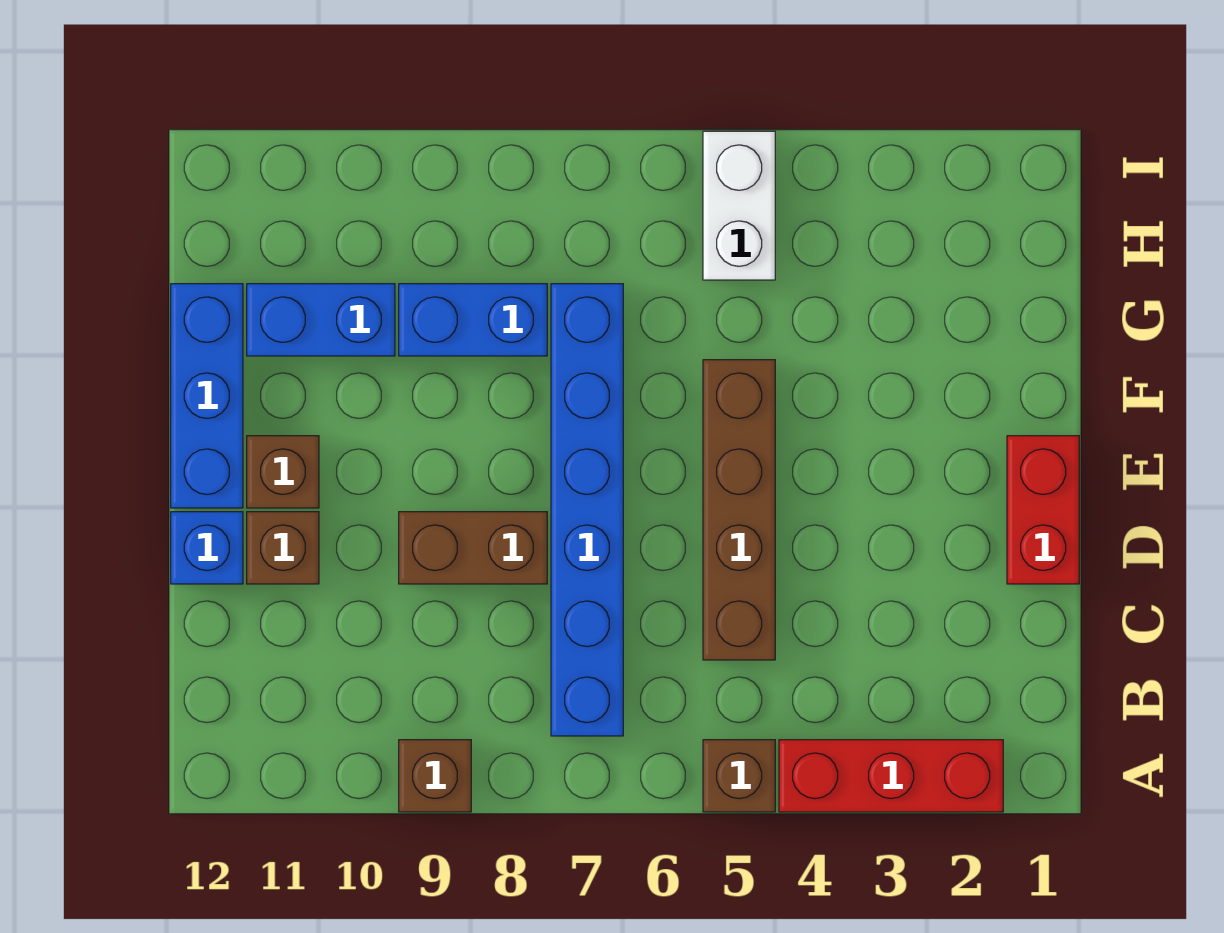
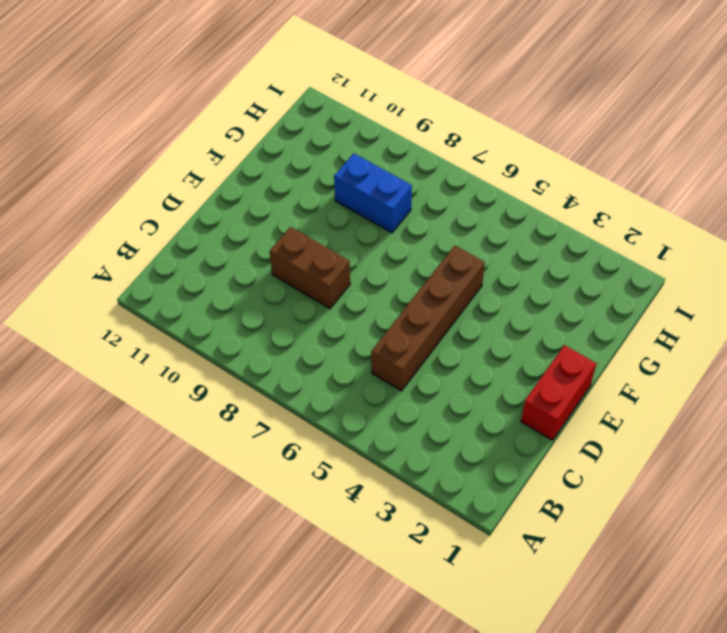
none -> red 1x3 brick [779,740,1003,812]
none -> brown 1x1 brick [703,740,775,812]
none -> brown 1x1 brick [399,740,471,812]

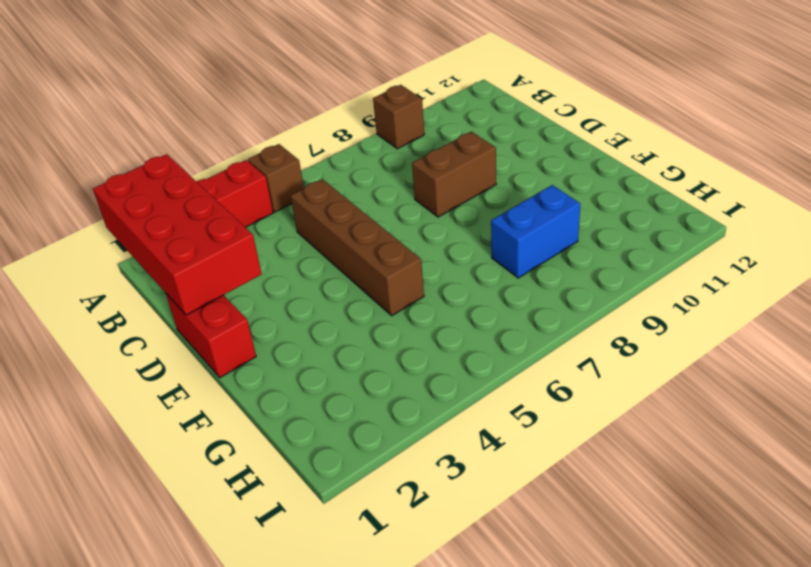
red 2x4 brick [93,154,262,315] -> none
none -> blue 1x6 brick [551,284,623,736]
none -> brown 1x1 brick [247,512,319,584]
none -> blue 1x1 brick [171,512,243,584]

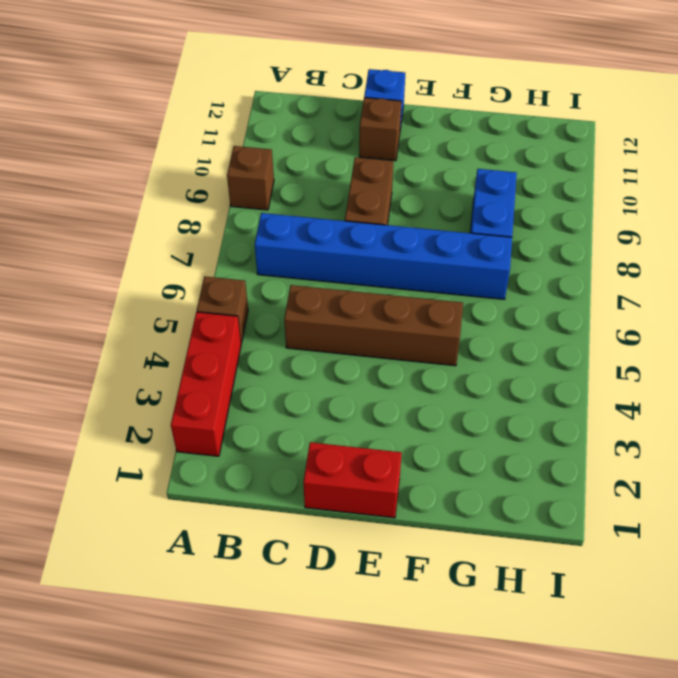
none -> brown 1x1 brick [247,436,319,508]
none -> blue 1x3 brick [171,284,243,508]
none -> blue 1x2 brick [247,284,395,356]

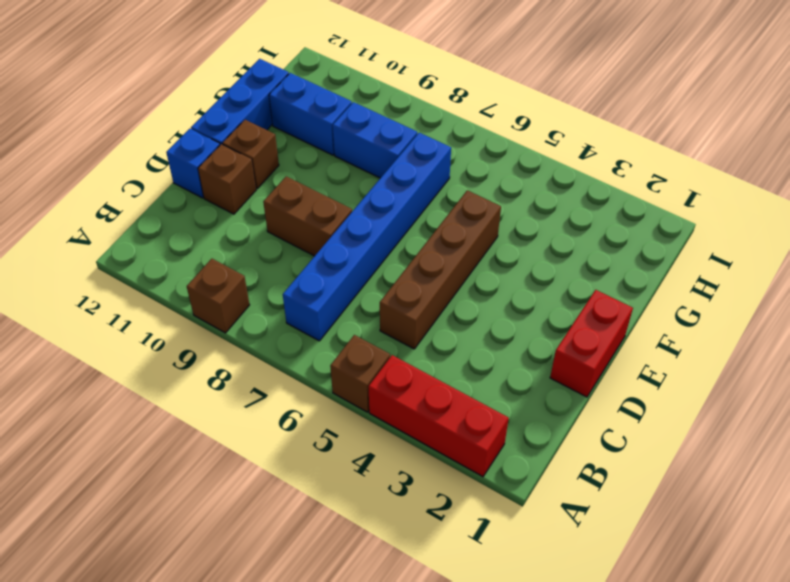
none -> white 1x2 brick [703,131,775,280]

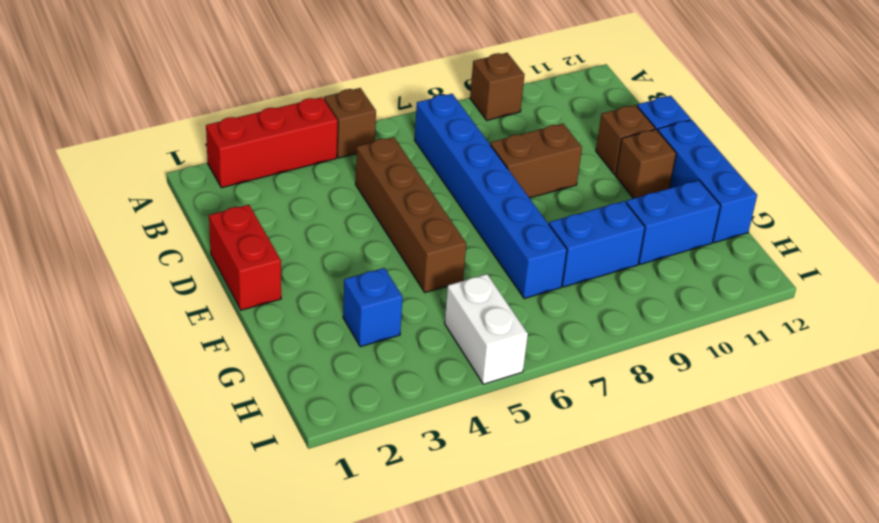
blue 1x1 brick [343,268,402,347] -> none

